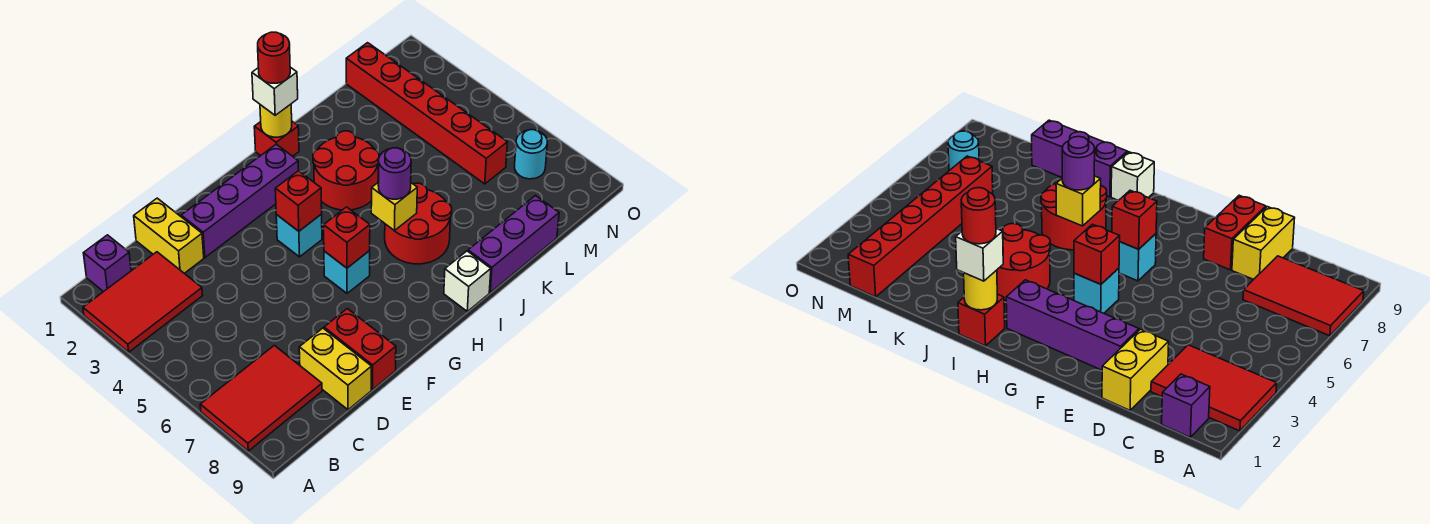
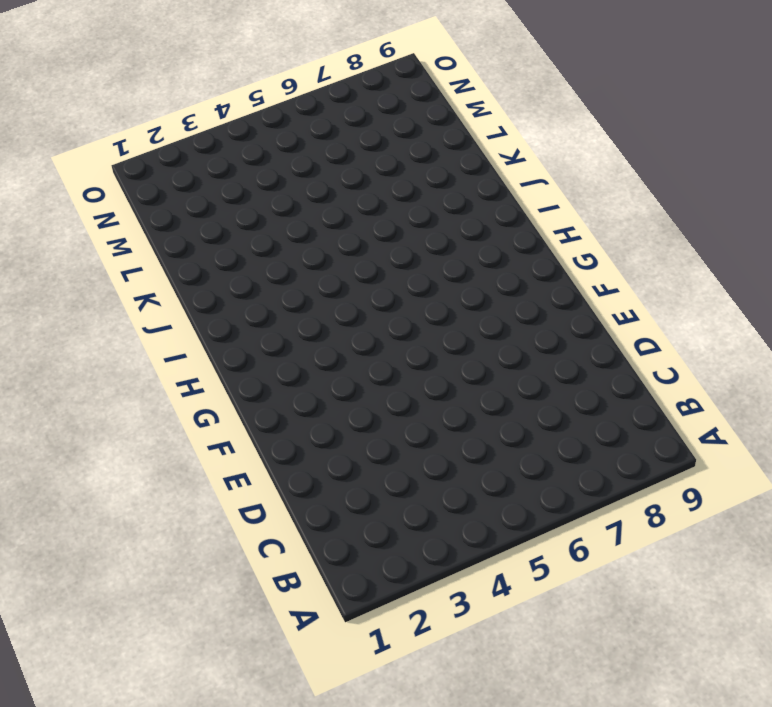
none -> red 2x3 tile [83,252,203,352]
none -> red 2x3 tile [200,345,322,451]
none -> purple 1x1 brick [84,235,131,292]

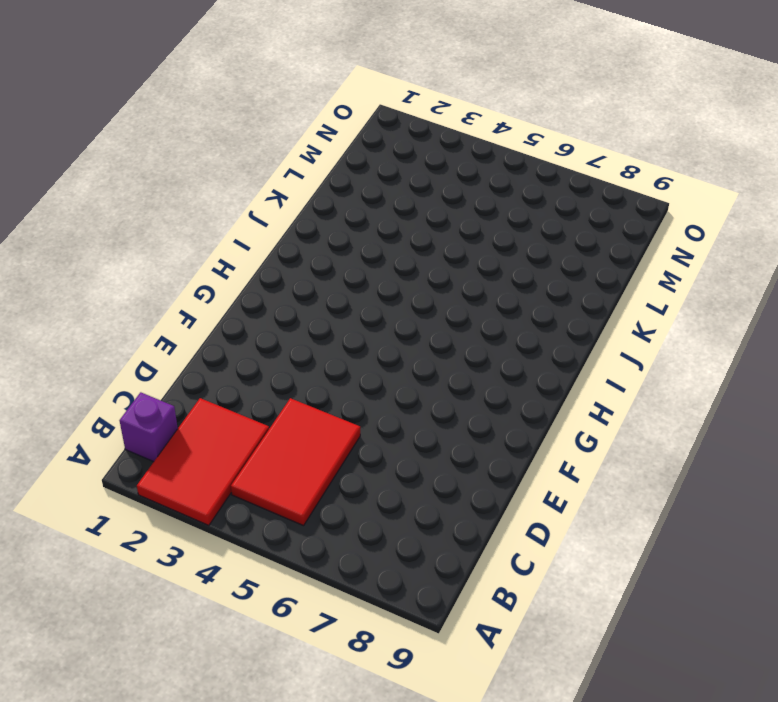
red 2x3 tile [231,398,360,526] -> red 2x3 tile moved to [200,345,322,451]
none -> yellow 1x2 brick [134,198,204,273]
none -> yellow 1x2 brick [299,328,372,410]
none -> purple 1x4 brick [181,144,298,257]

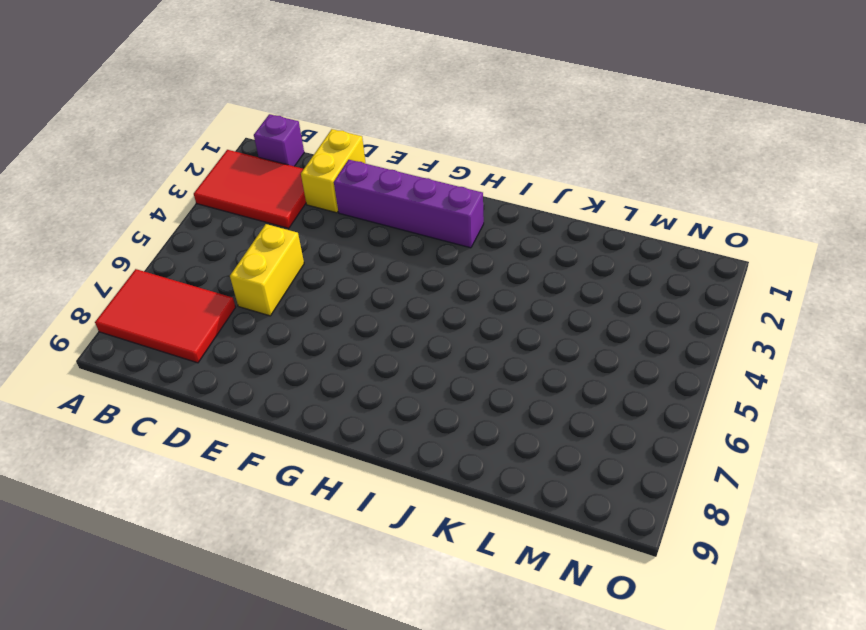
yellow 1x2 brick [230,224,304,316] -> yellow 1x2 brick moved to [299,328,372,410]
none -> red 1x2 brick [324,309,396,390]
none -> cyan 1x1 brick [276,214,322,257]
none -> cyan 1x1 brick [324,251,370,293]

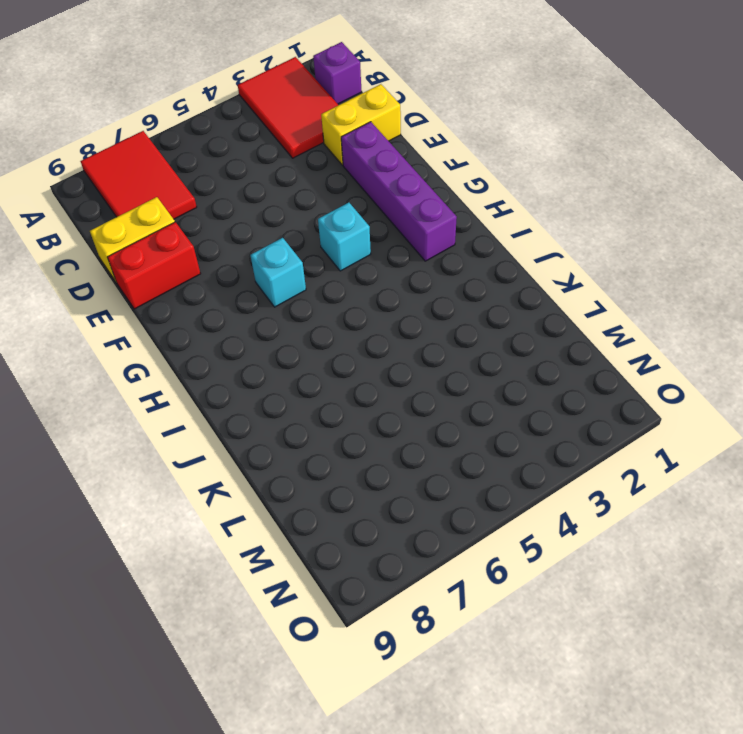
none -> red 1x1 brick [254,121,299,156]
none -> red 2x2 round brick [313,131,379,210]
none -> red 2x2 round brick [385,183,452,264]

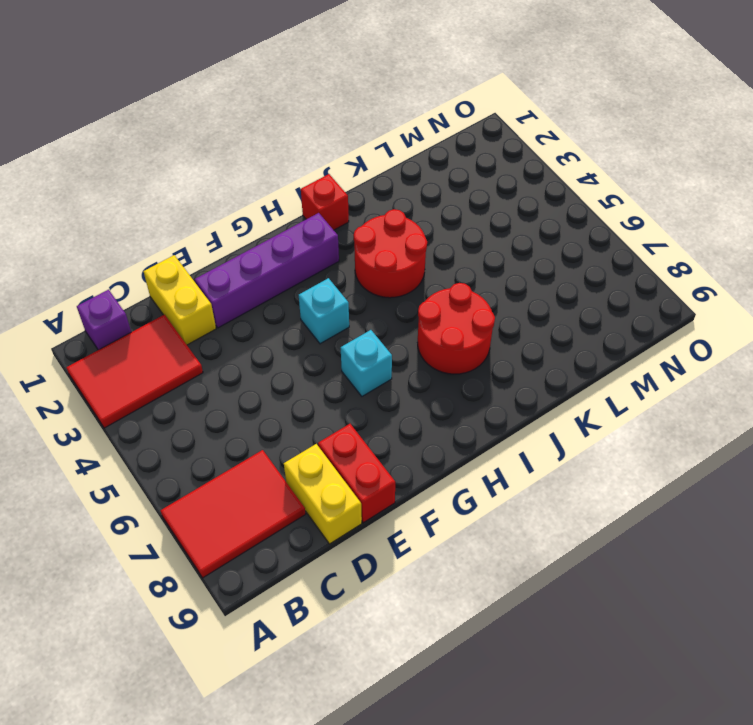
none -> white 1x1 brick [444,251,491,311]
none -> purple 1x3 brick [468,196,559,292]
none -> red 1x6 brick [346,43,507,184]

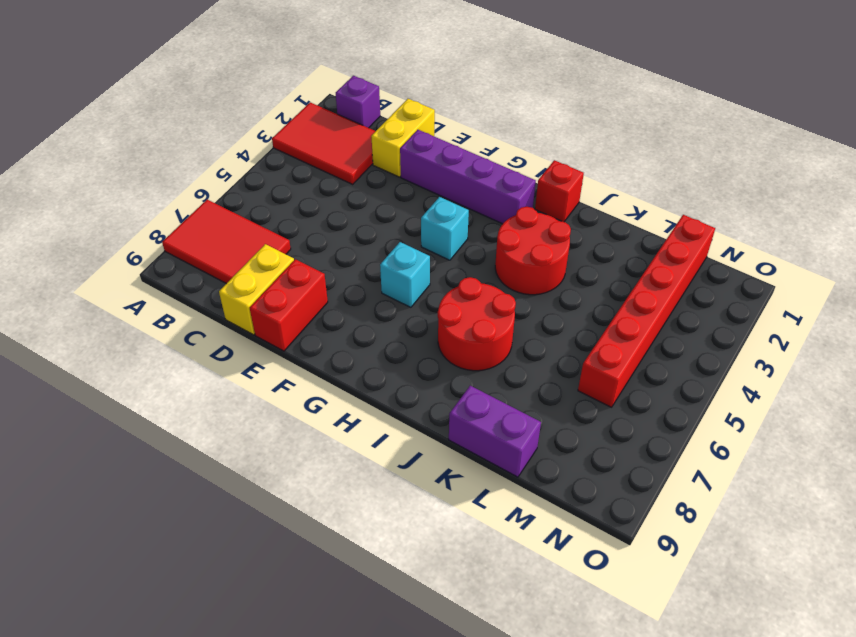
purple 1x2 brick [449,386,541,477] -> purple 1x3 brick [468,196,559,292]
none -> white 1x1 brick [444,251,491,311]
none -> cyan 1x1 round brick [515,130,547,179]
none -> red 1x1 brick [275,171,322,231]

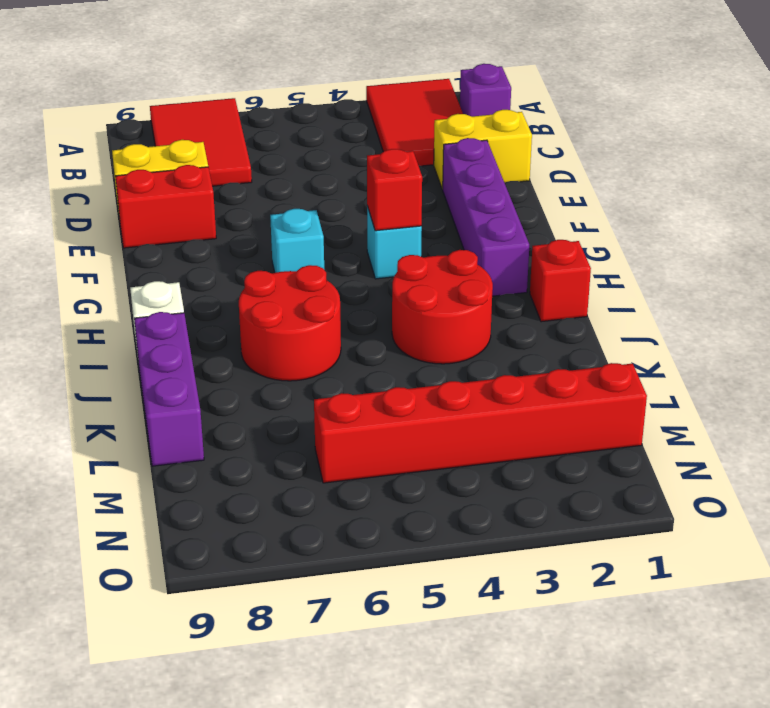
none -> cyan 1x1 round brick [515,130,547,179]
none -> red 1x1 brick [324,207,370,268]
none -> yellow 1x1 round brick [260,104,292,137]

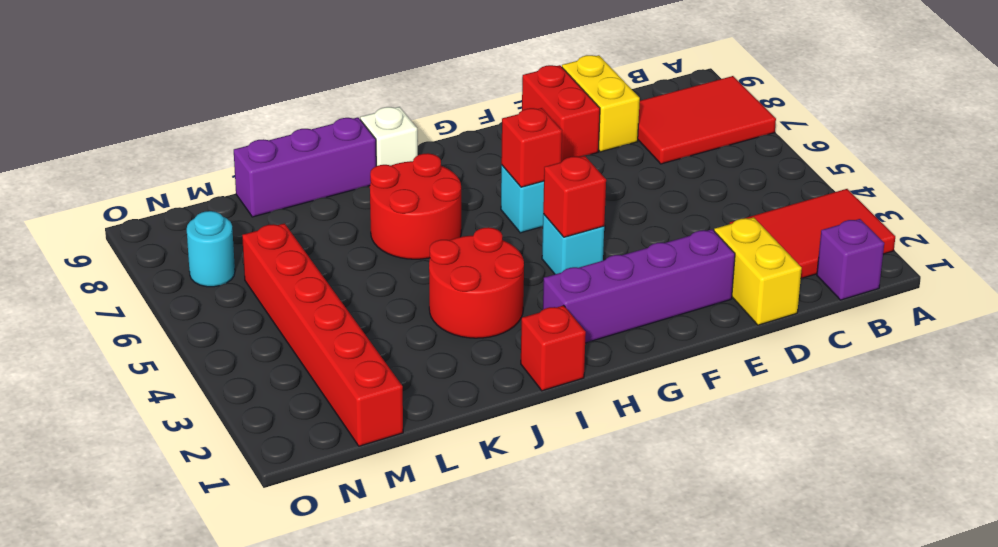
none -> yellow 1x1 round brick [260,104,292,137]
none -> yellow 1x1 brick [371,182,417,231]
none -> white 1x1 brick [252,67,298,115]

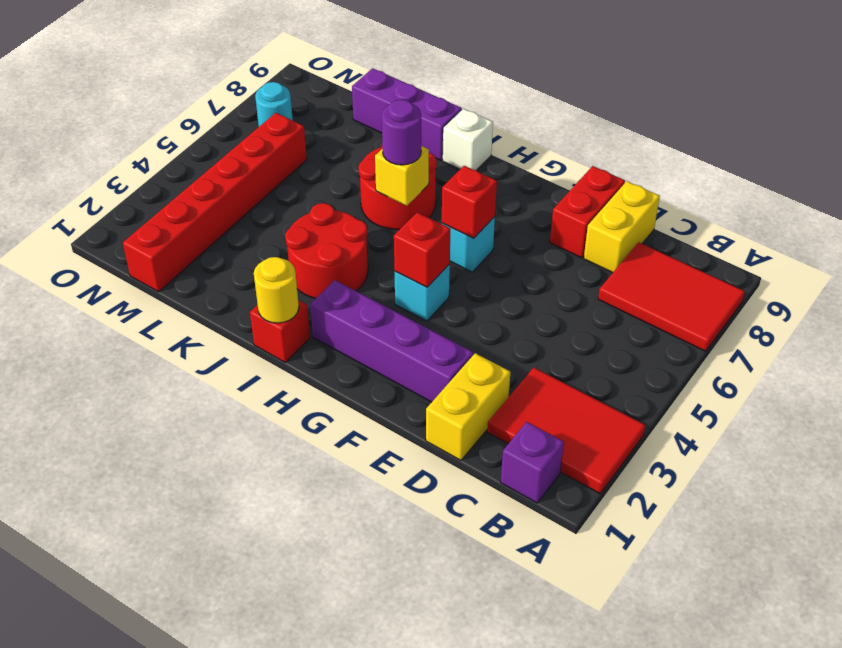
none -> white 1x1 brick [252,67,298,115]
none -> red 1x1 round brick [258,32,290,83]

